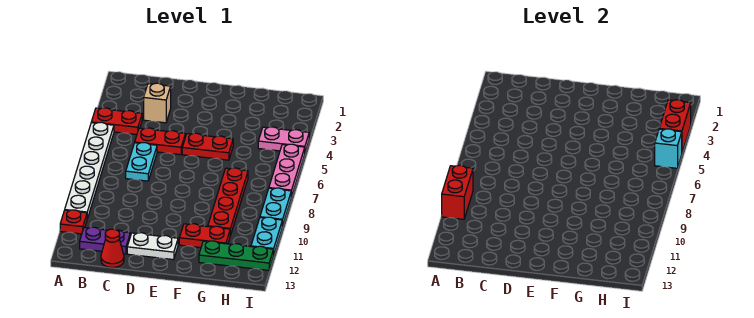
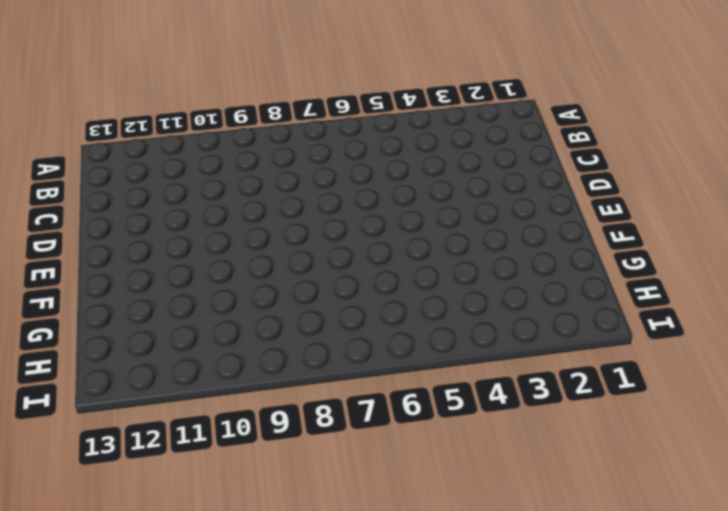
none -> red 1x2 plate [91,108,142,135]
none -> white 1x6 plate [65,122,114,219]
none -> red 1x1 plate [60,210,87,234]

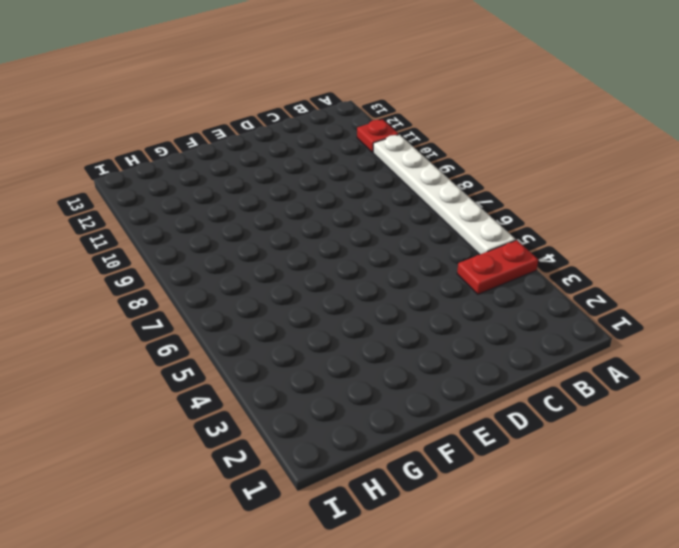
none -> purple 1x2 plate [80,227,130,254]
none -> tan 1x1 brick [144,83,171,123]
none -> red 1x2 plate [135,128,185,155]

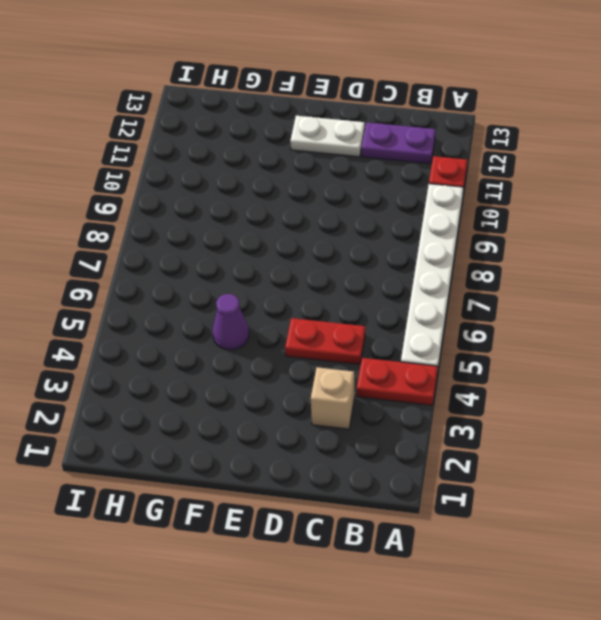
purple 1x1 cone [213,294,249,350] -> red 1x2 plate [182,133,233,160]
none -> cyan 1x2 plate [126,143,157,181]
none -> red 1x1 cone [101,229,124,267]
none -> red 1x2 plate [179,224,230,248]

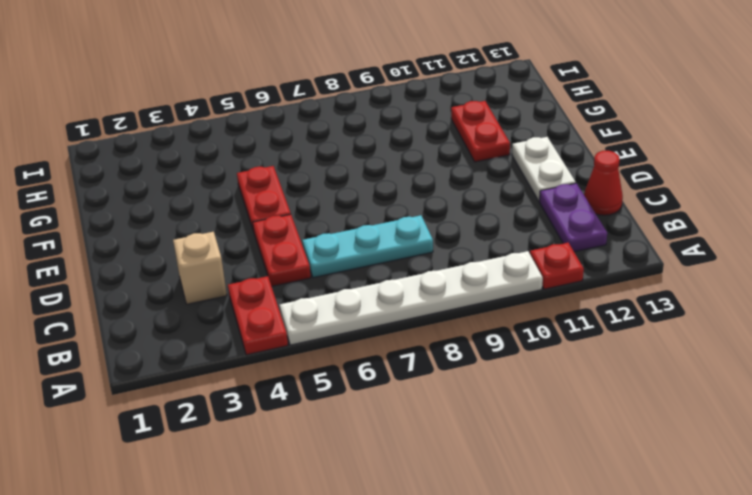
cyan 1x3 plate [303,215,433,278] -> cyan 1x2 plate [126,143,157,181]
none -> red 1x4 plate [208,168,248,236]
none -> green 1x3 plate [199,241,274,270]
none -> pink 1x2 plate [258,127,309,152]

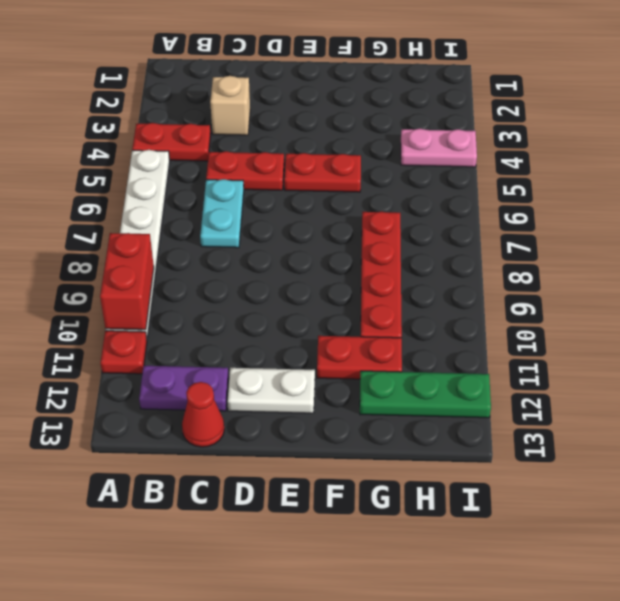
none -> pink 1x3 plate [269,144,305,197]
none -> cyan 1x2 plate [260,188,291,226]
none -> cyan 1x2 plate [251,217,282,253]

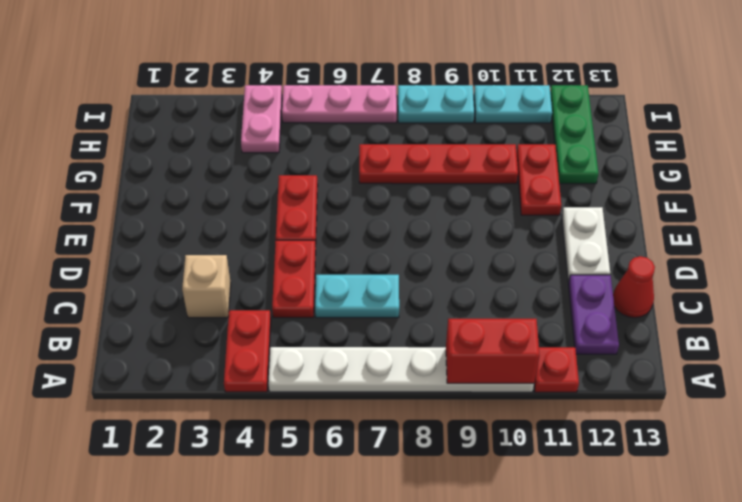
none -> red 1x2 brick [659,100,691,152]
none -> cyan 1x1 brick [655,129,682,168]

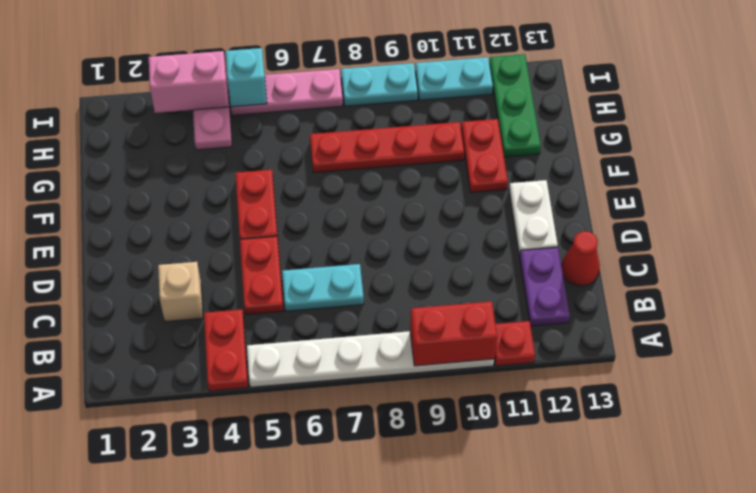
pink 1x2 brick [149,51,229,113] -> red 1x2 brick [659,100,691,152]

